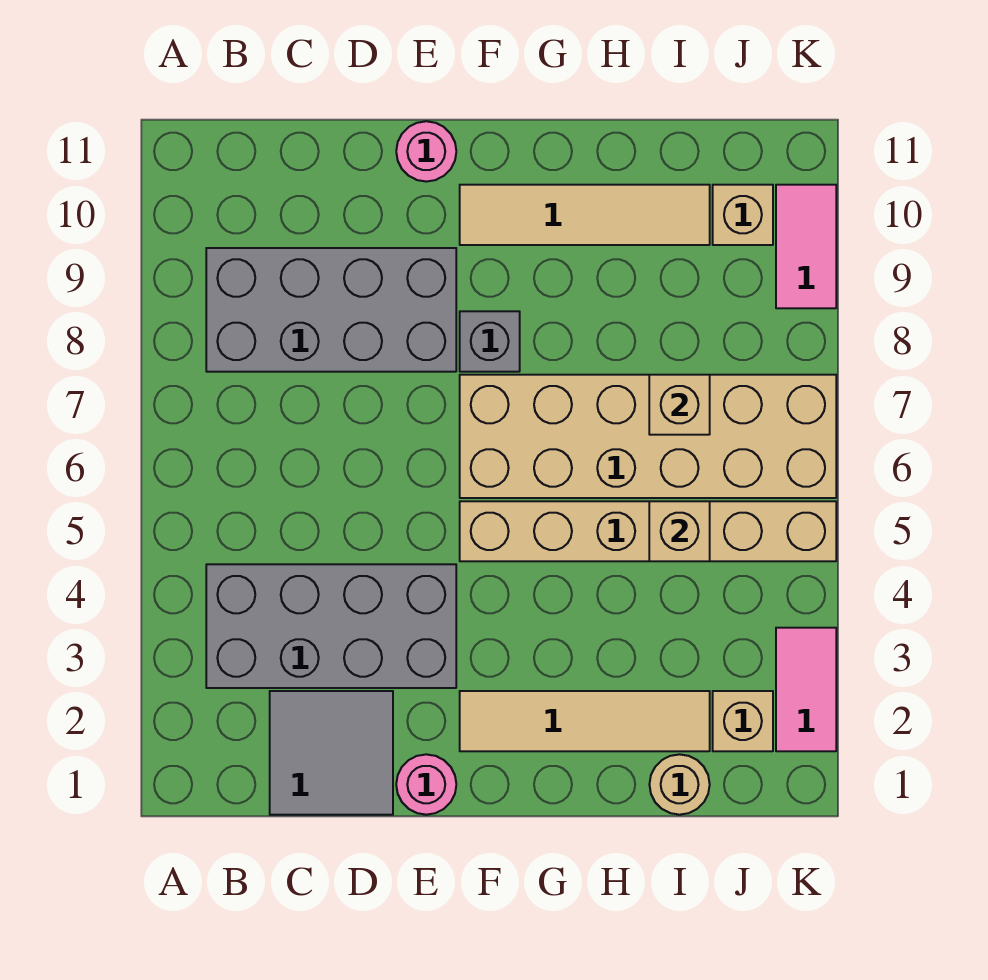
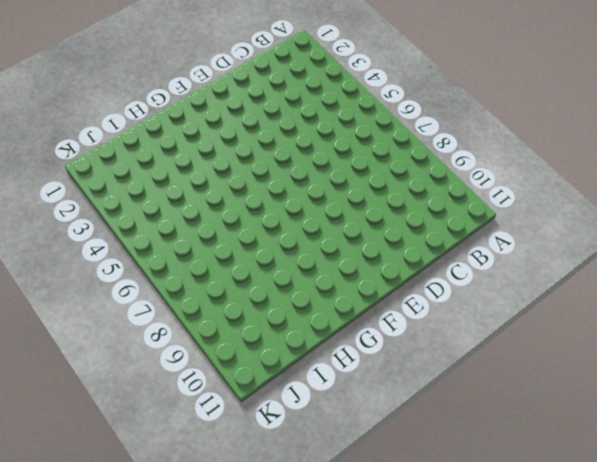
none -> grey 2x4 brick [206,564,456,688]
none -> grey 2x4 brick [206,248,456,372]
none -> grey 2x2 tile [270,691,393,815]

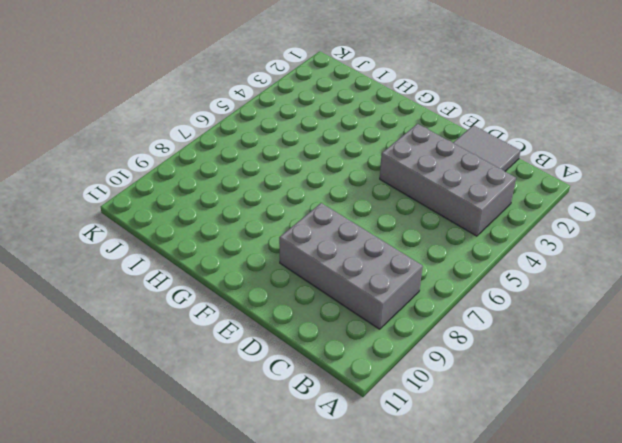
none -> pink 1x1 round brick [396,754,456,815]
none -> pink 1x1 round brick [396,121,456,182]
none -> tan 1x4 tile [460,691,710,751]

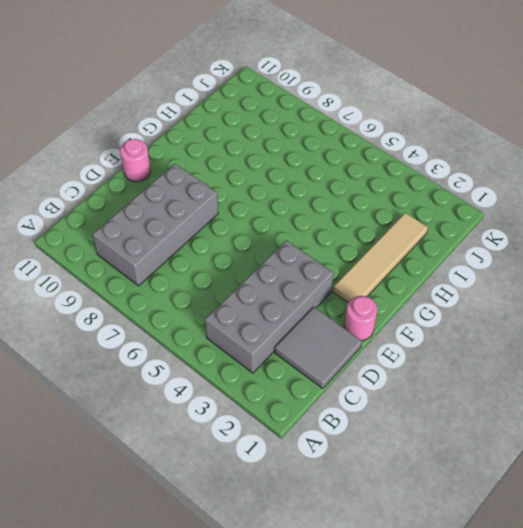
none -> tan 1x6 brick [460,501,836,561]
none -> tan 2x6 brick [460,375,836,498]
none -> grey 1x1 brick [460,311,520,372]

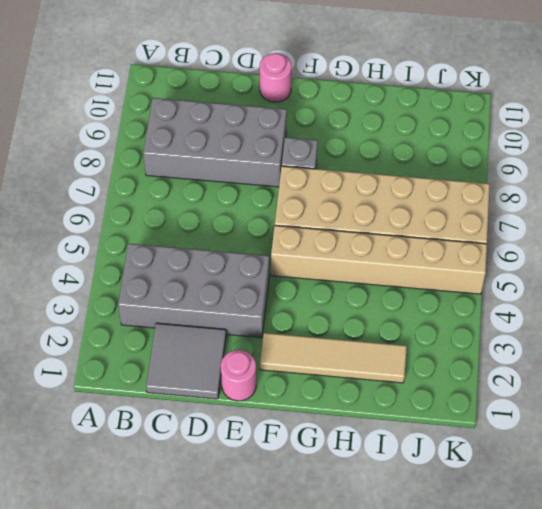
none -> tan 1x4 tile [460,185,710,245]
none -> tan 1x1 round brick [649,754,710,815]
none -> tan 1x1 brick [713,691,773,751]

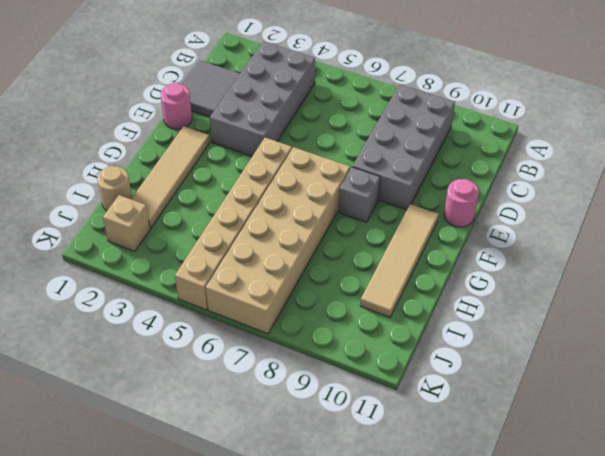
none -> tan 1x1 brick [713,185,773,245]
none -> pink 1x2 tile [776,628,836,751]
none -> pink 1x2 tile [776,185,836,308]

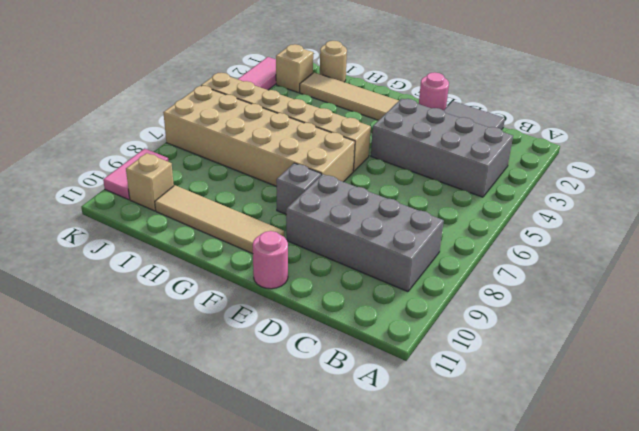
none -> tan 1x1 brick [649,501,710,561]
none -> tan 1x1 brick [649,375,710,435]

